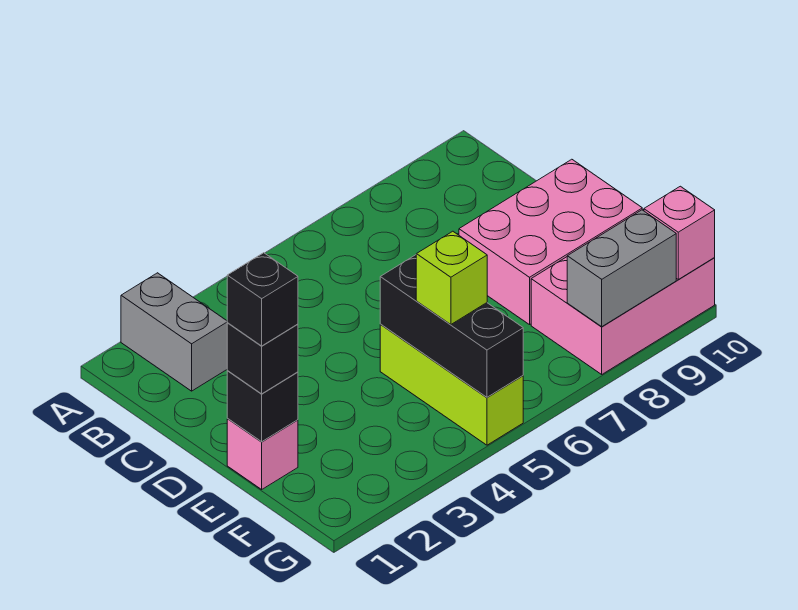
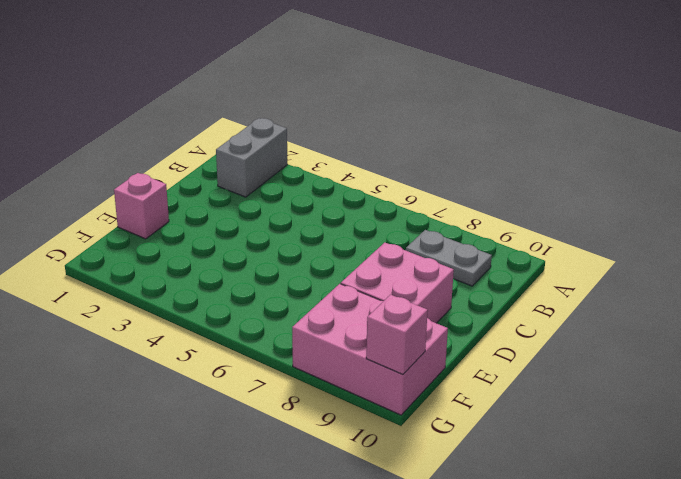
grey 1x2 plate [406,230,492,286] -> none
pink 2x2 brick [341,243,454,323] -> pink 2x3 brick [459,159,642,325]
none -> lime 1x3 brick [380,325,523,445]
none -> black 1x1 brick [227,371,298,442]
none -> black 1x3 brick [380,255,523,397]

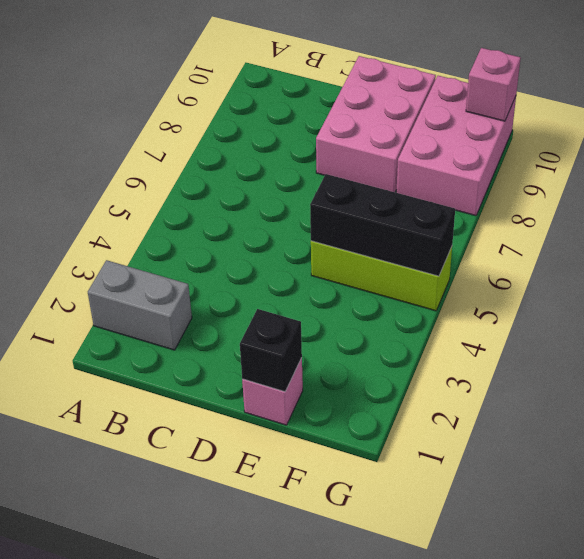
none -> grey 1x2 brick [567,210,676,327]
none -> black 1x1 brick [227,323,298,394]
none -> lime 1x1 brick [416,231,487,325]

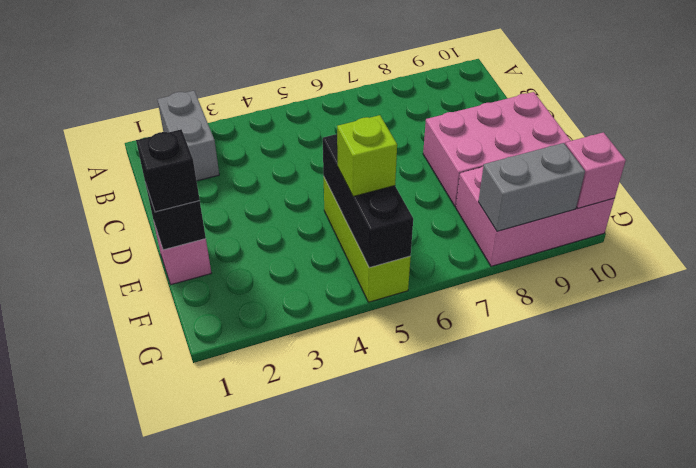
none -> black 1x1 brick [227,253,298,346]

